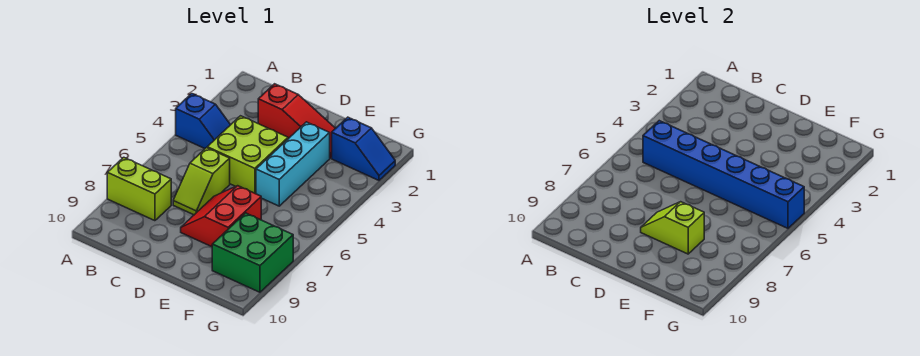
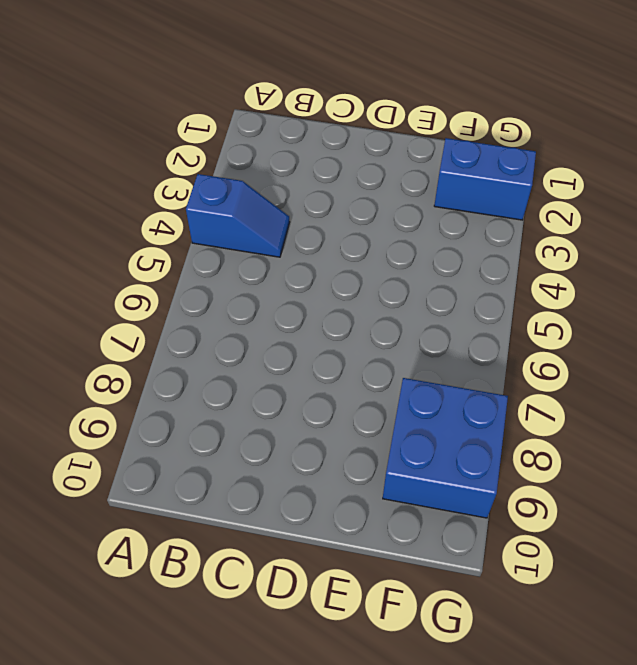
blue 1x2 brick [434,138,536,220] -> blue 1x2 slope [332,117,395,180]
blue 2x2 brick [383,378,508,518] -> green 2x2 brick [212,213,293,292]
none -> lime 1x2 brick [107,157,171,221]
none -> red 1x3 slope [258,84,336,158]

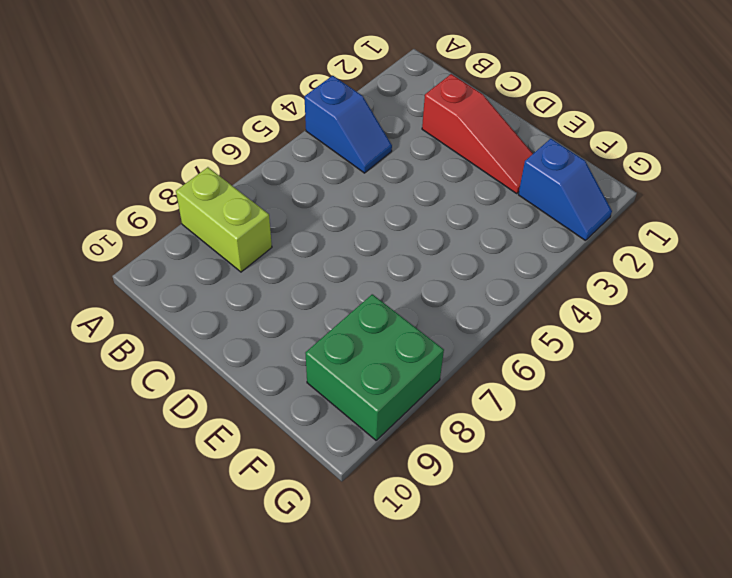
none -> lime 2x2 brick [207,116,288,194]
none -> lime 1x2 slope [173,148,230,215]

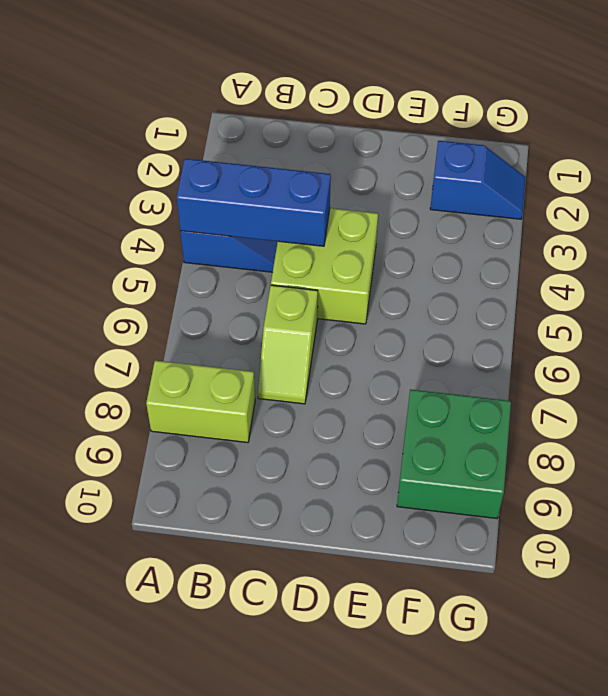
blue 1x3 brick [177,159,331,246] -> none
none -> red 1x3 slope [258,84,336,158]
none -> red 2x2 slope [181,186,261,247]

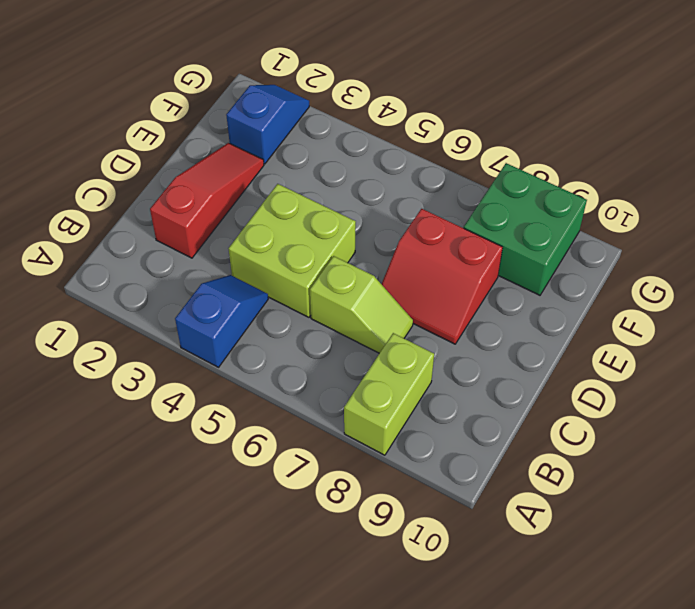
none -> cyan 1x3 brick [256,122,330,206]
none -> blue 1x6 brick [643,121,804,228]

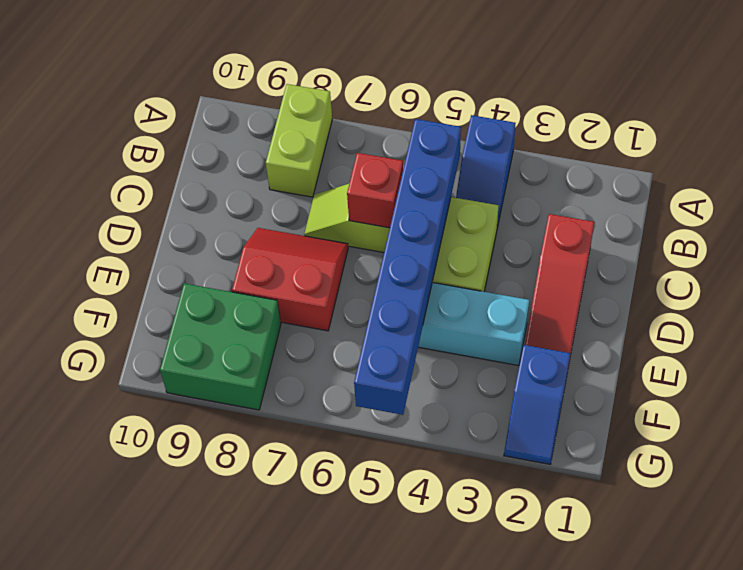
red 1x1 brick [347,153,403,228] -> none
none -> lime 1x2 slope [641,202,704,254]

